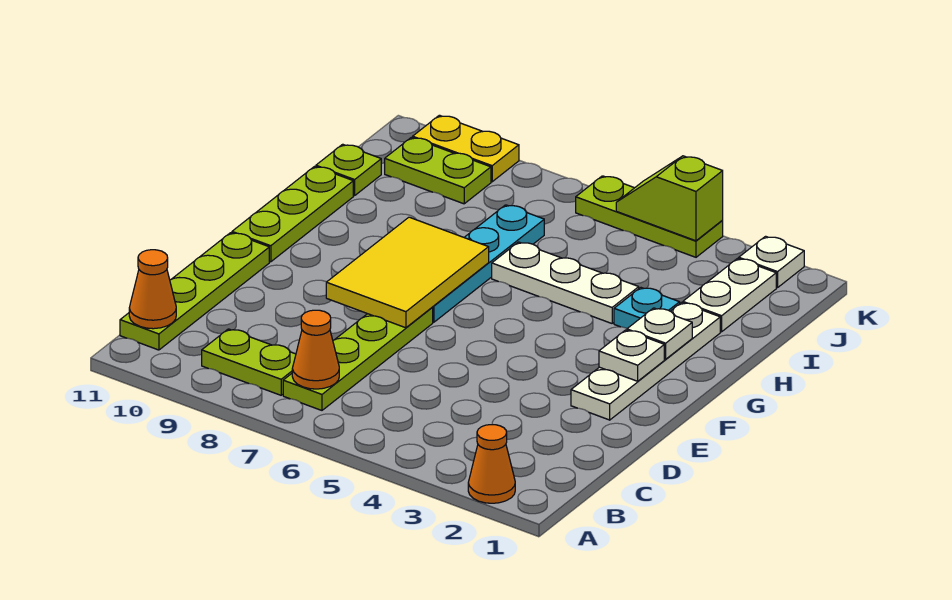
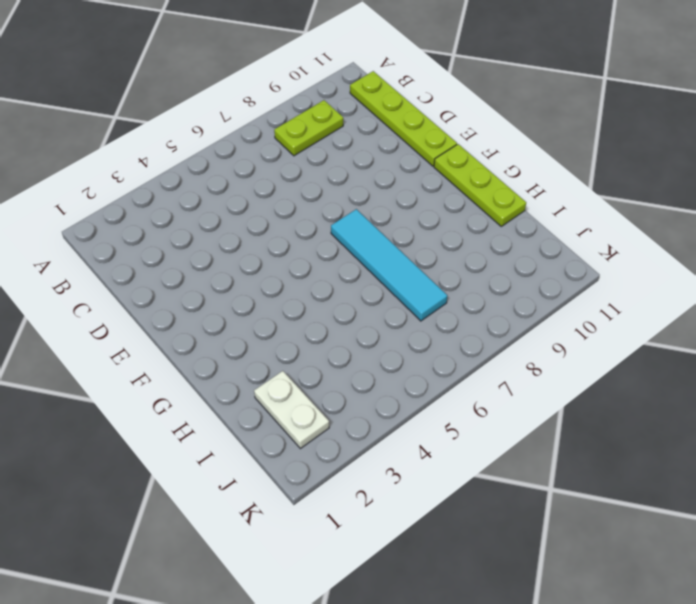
cyan 1x4 tile [331,209,447,321] -> cyan 1x4 plate [432,205,544,322]
none -> orange 1x1 cone [468,424,515,503]
none -> lime 1x4 plate [283,308,433,410]
none -> white 1x4 plate [571,303,720,420]

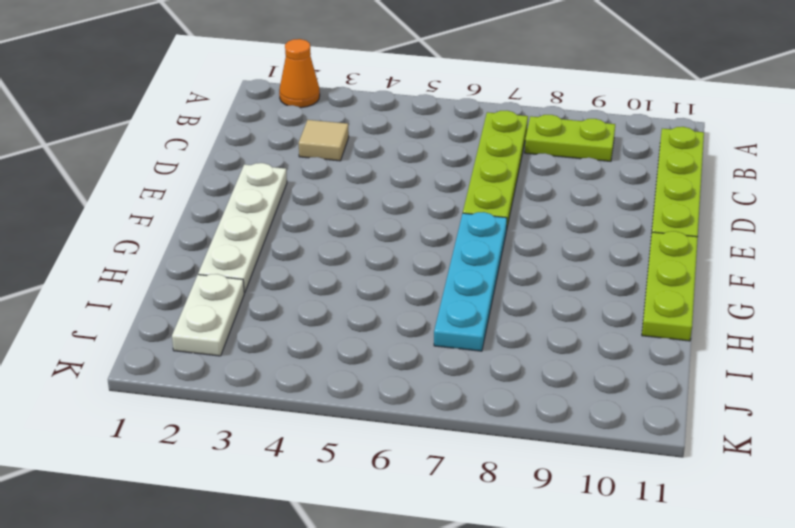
tan 1x1 tile [299,120,349,161] -> none
none -> cyan 1x1 plate [614,288,680,328]
none -> white 1x3 plate [492,242,639,323]
none -> lime 1x1 plate [316,144,381,196]

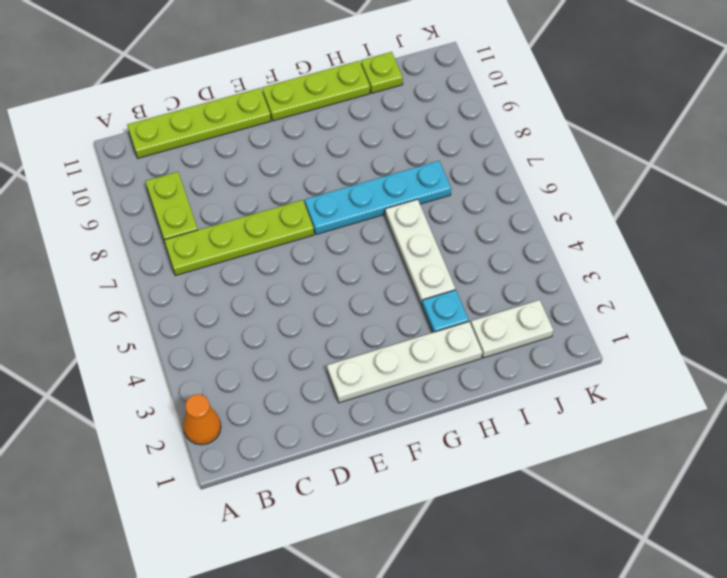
none -> lime 1x2 plate [385,137,491,204]
none -> white 1x1 plate [739,236,804,288]
none -> lime 1x3 plate [576,176,723,257]

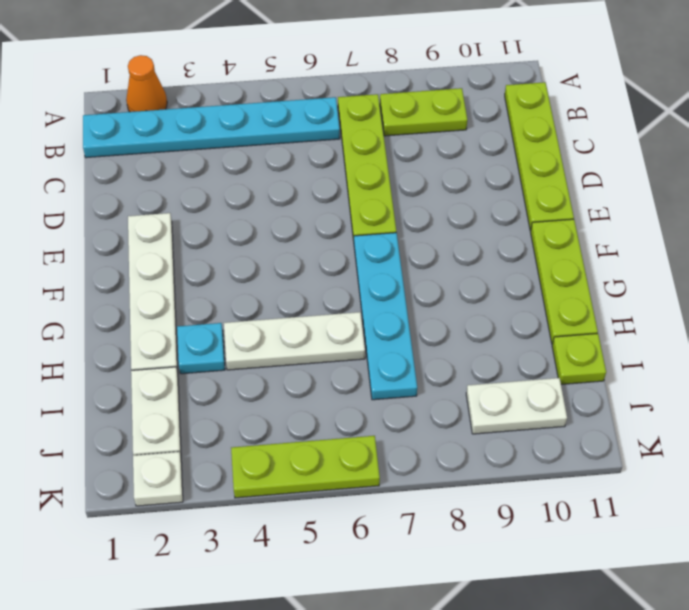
cyan 1x6 plate [83,97,340,158] -> none
white 1x2 plate [466,378,567,434] -> lime 1x2 plate [385,137,491,204]
none -> yellow 1x2 plate [413,115,519,182]
none -> orange 1x1 cone [292,310,339,389]
none -> orange 1x1 cone [129,250,176,329]

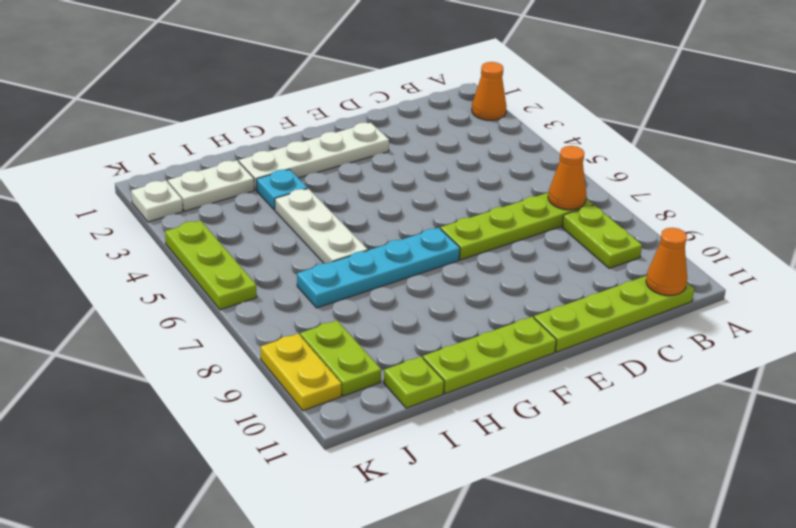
none -> yellow 2x3 tile [326,217,489,328]
none -> white 1x1 plate [599,330,664,381]
none -> white 1x1 plate [627,308,692,359]

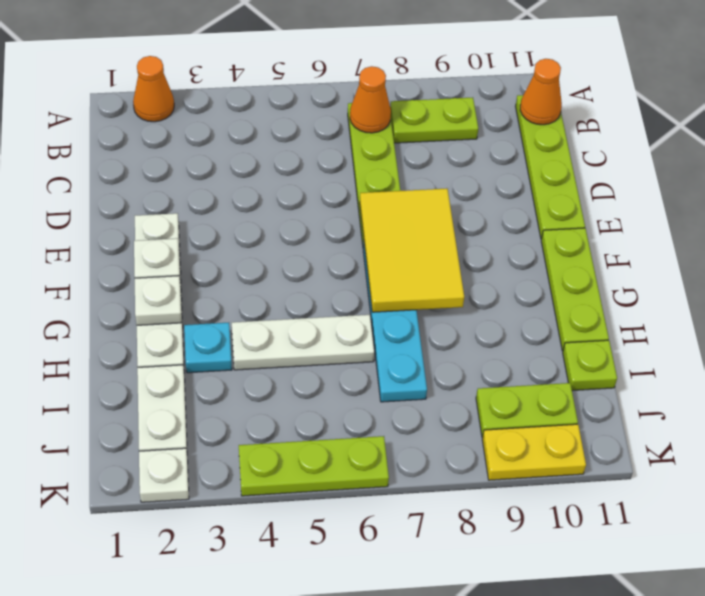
none -> lime 1x2 slope [616,156,723,241]

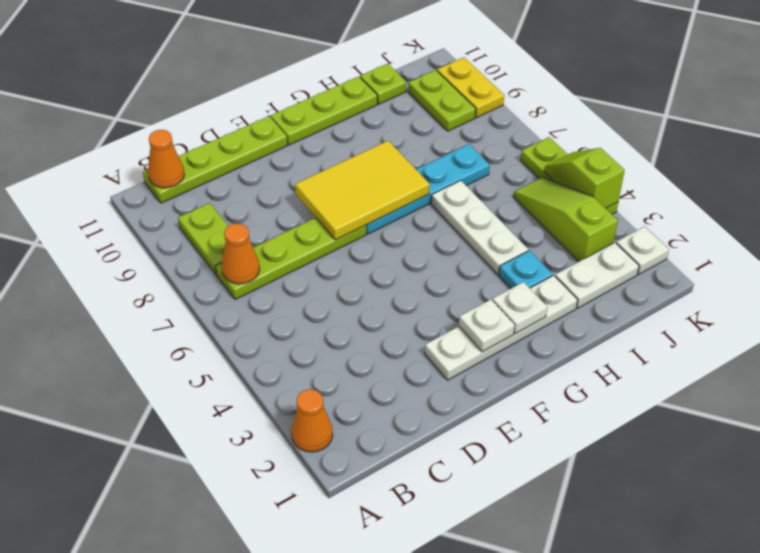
lime 1x3 slope [514,177,618,262] -> none

